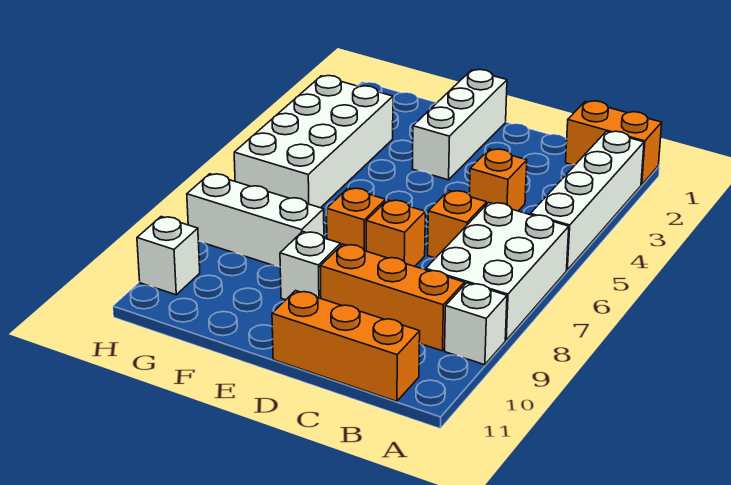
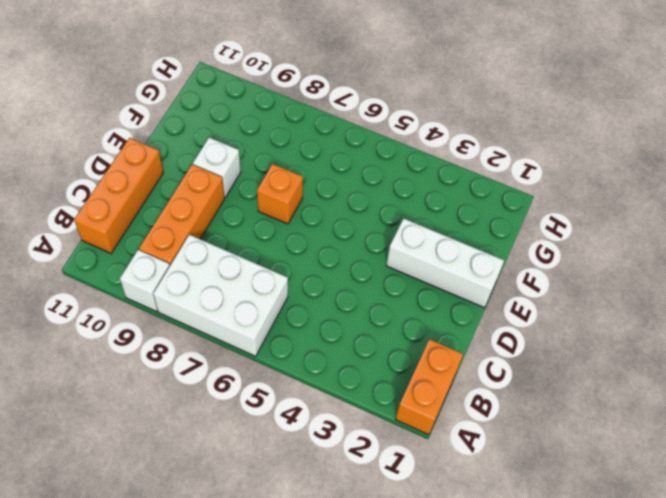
none -> white 1x4 brick [530,131,644,270]
none -> orange 1x1 brick [469,149,527,211]
none -> orange 1x1 brick [428,191,487,258]

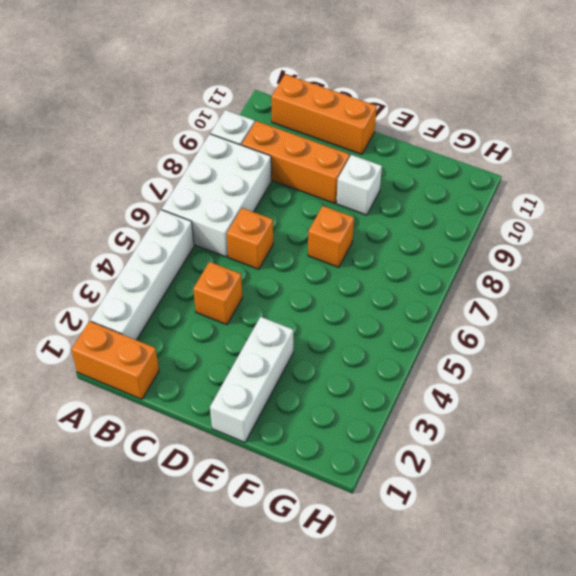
none -> orange 1x1 brick [366,200,425,266]
none -> white 1x3 brick [187,174,324,267]
none -> white 2x4 brick [234,76,393,208]

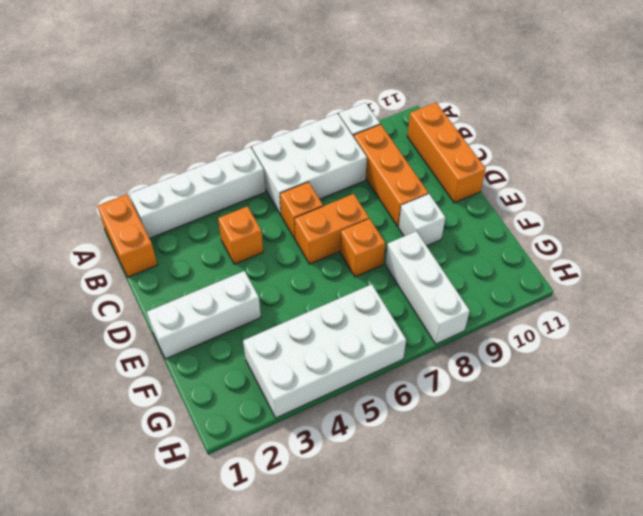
orange 1x2 brick [295,194,369,264] -> orange 1x1 brick [366,200,425,266]
none -> white 1x1 brick [137,217,200,295]

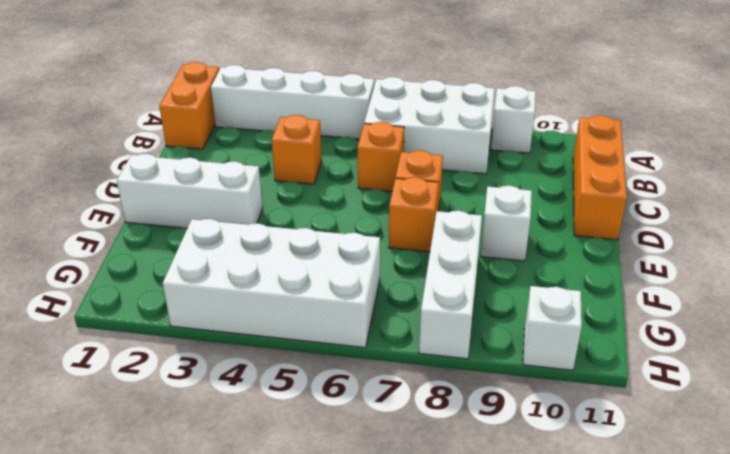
none -> orange 1x3 brick [320,244,465,351]

